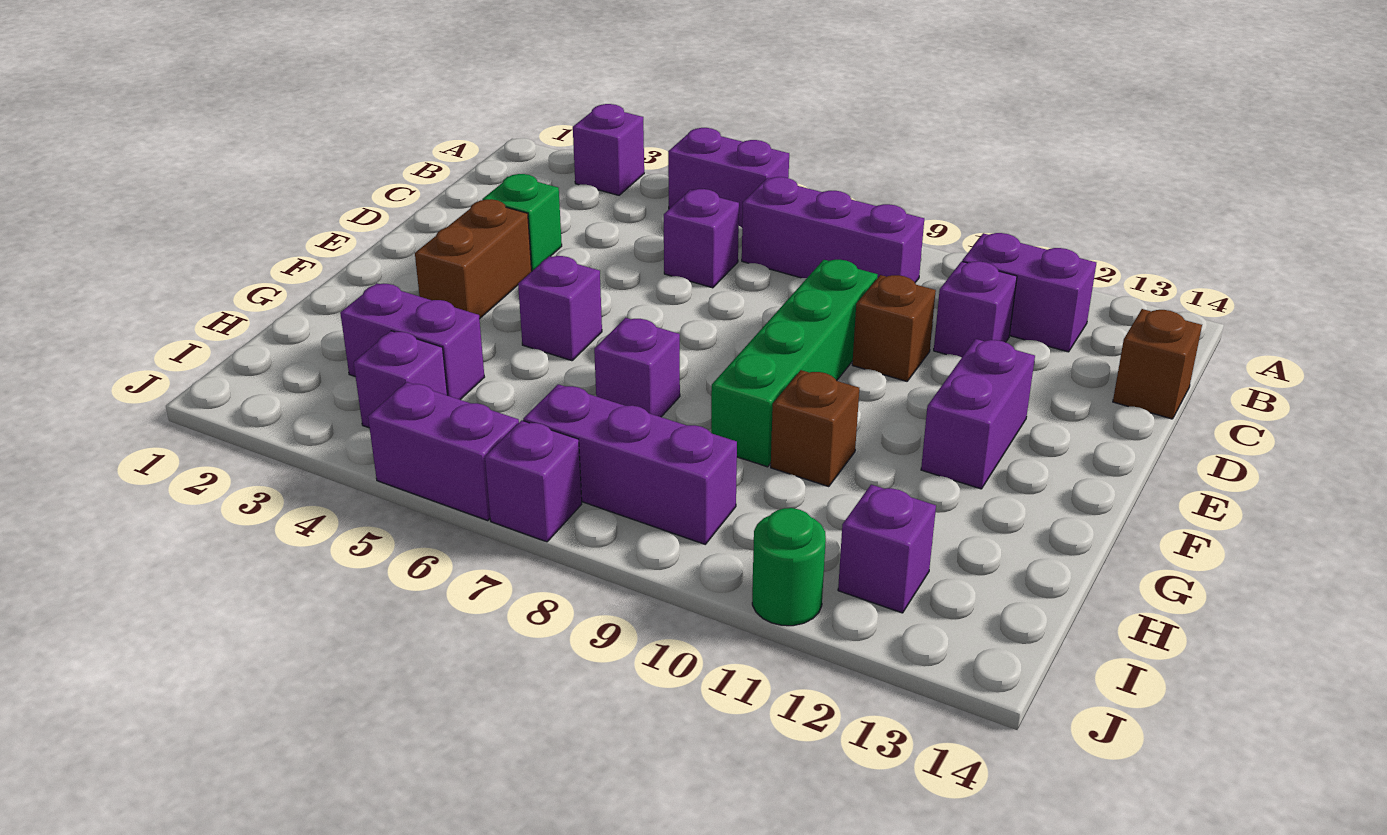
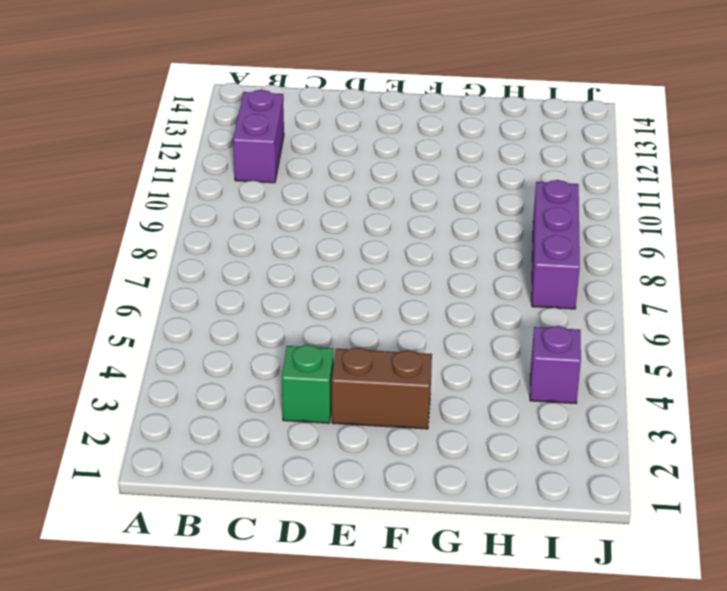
none -> purple 1x1 brick [573,104,644,195]
none -> purple 1x2 brick [668,128,789,227]
none -> purple 1x3 brick [742,177,924,282]

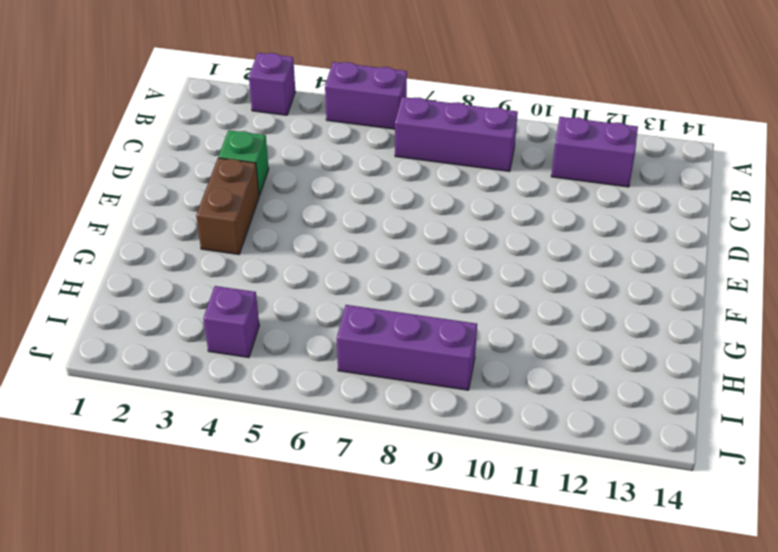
none -> purple 1x1 brick [664,189,739,288]
none -> purple 1x1 brick [934,261,1017,357]
none -> brown 1x1 brick [1113,309,1202,419]

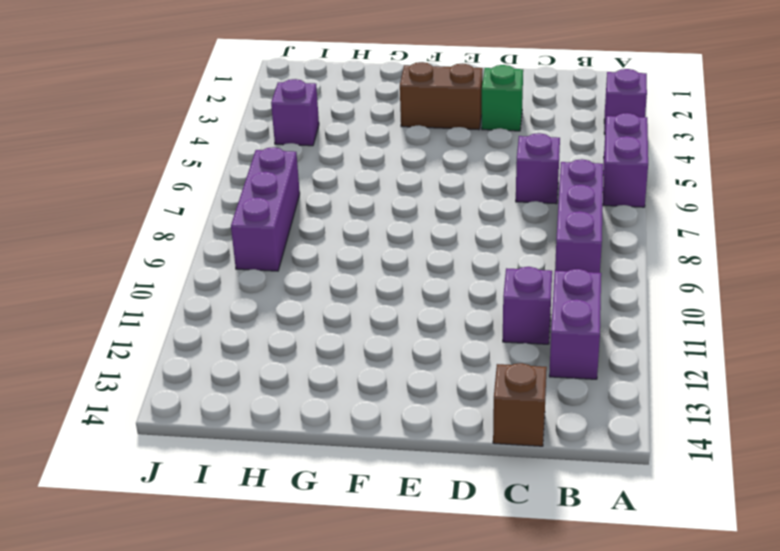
none -> green 1x4 brick [711,260,878,467]
none -> brown 1x1 brick [852,275,936,381]
none -> purple 1x2 brick [921,339,1035,489]

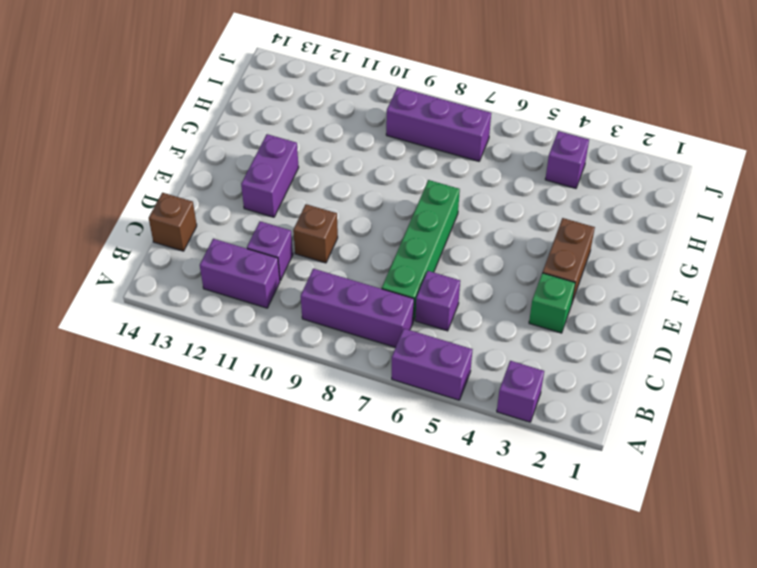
green 1x4 brick [382,180,460,321] -> green 1x4 brick moved to [711,260,878,467]
none -> purple 1x1 brick [518,256,602,361]
none -> purple 1x1 brick [594,318,680,417]
none -> brown 1x1 brick [771,370,859,487]

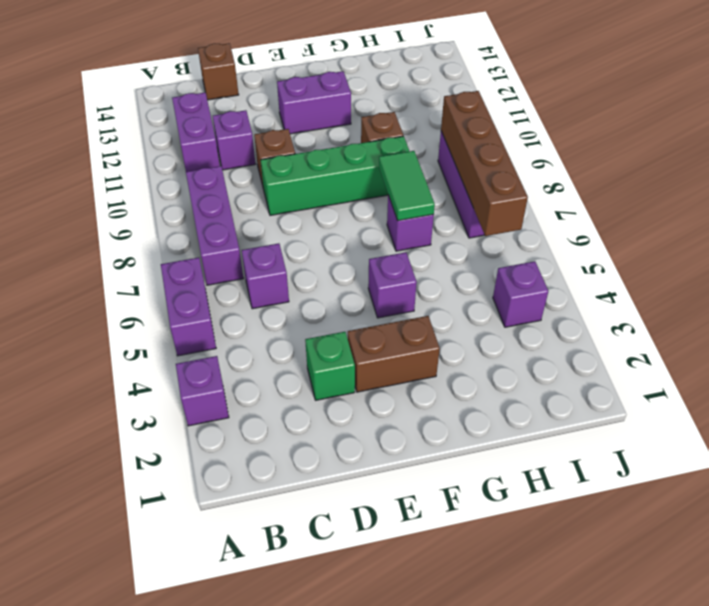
green 1x2 tile [379,151,435,221] -> none
brown 1x4 brick [441,91,528,236] -> none
none -> purple 1x2 brick [340,283,484,400]
none -> purple 1x1 brick [838,485,936,613]
none -> purple 1x2 brick [368,382,519,520]

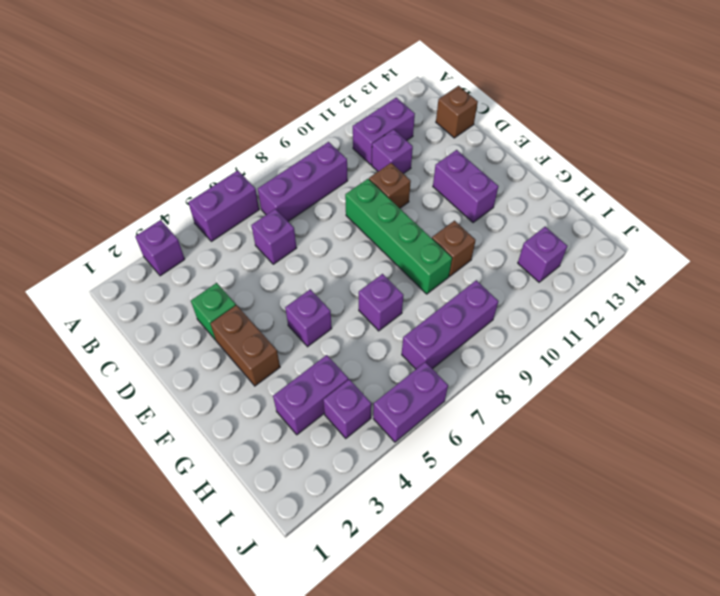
none -> purple 1x1 brick [485,420,582,542]
none -> green 1x1 round brick [752,508,826,626]

